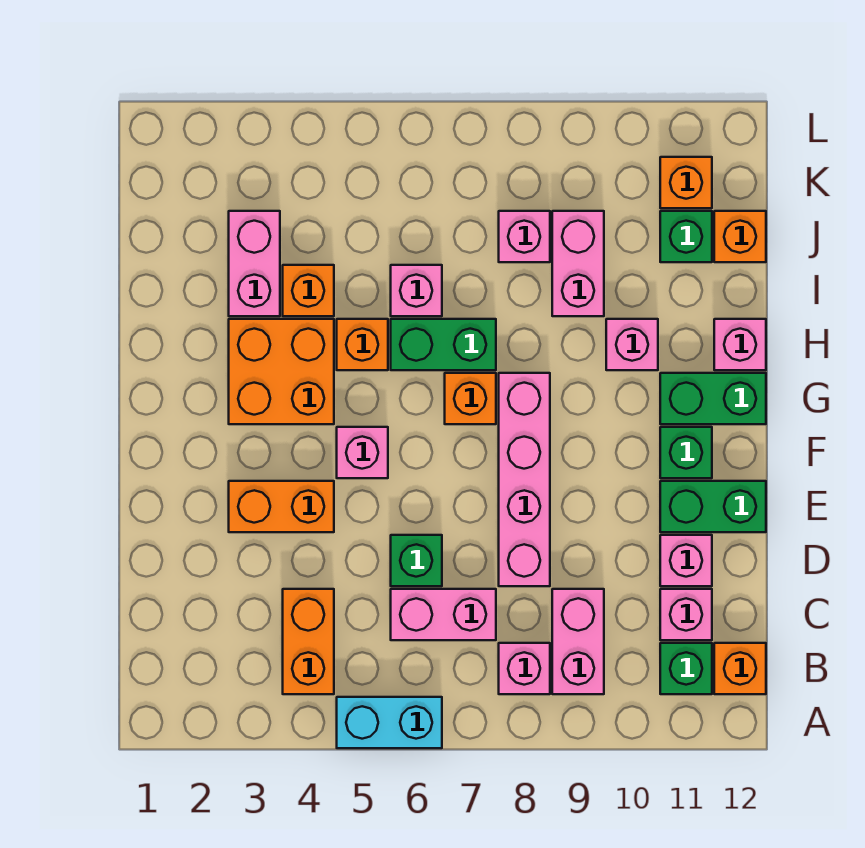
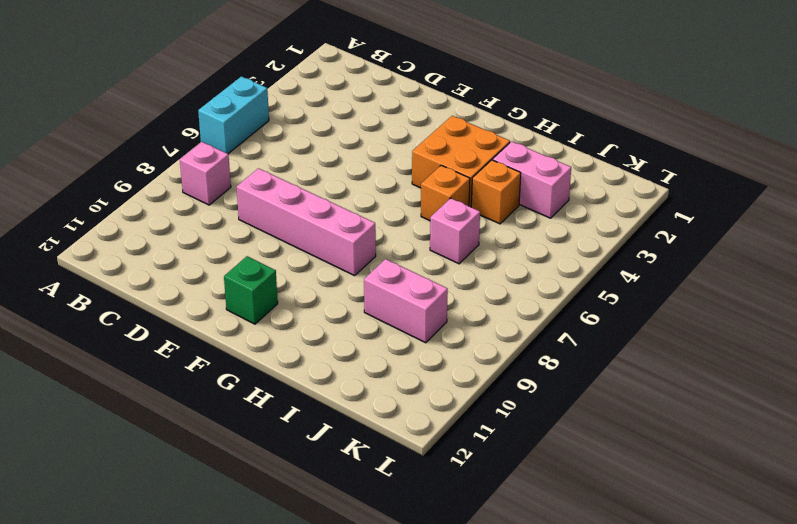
none -> orange 1x2 brick [283,589,334,694]
none -> pink 1x2 brick [552,589,604,694]
none -> green 1x1 brick [660,643,712,694]
none -> orange 1x1 brick [714,643,766,694]

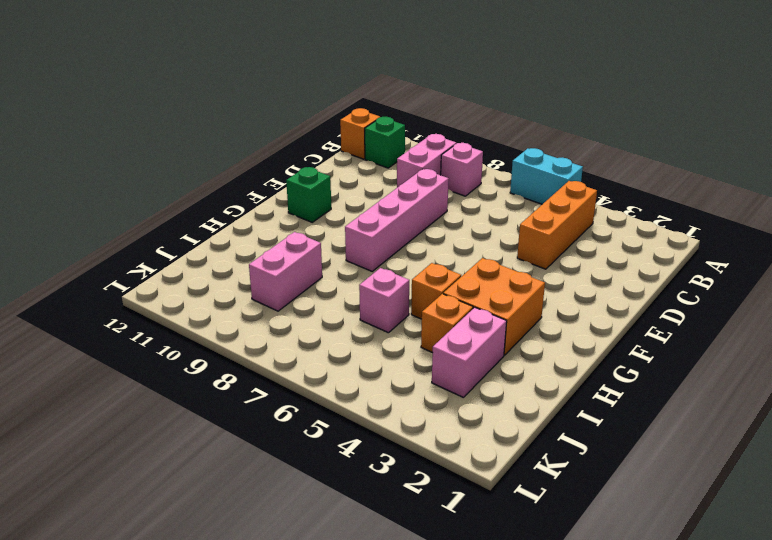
orange 1x3 brick [517,181,597,269] -> orange 1x2 brick [283,589,334,694]
none -> pink 1x2 brick [391,589,496,640]
none -> pink 1x1 brick [660,589,712,640]
none -> green 1x1 brick [391,535,442,586]
none -> pink 1x1 brick [660,535,712,586]

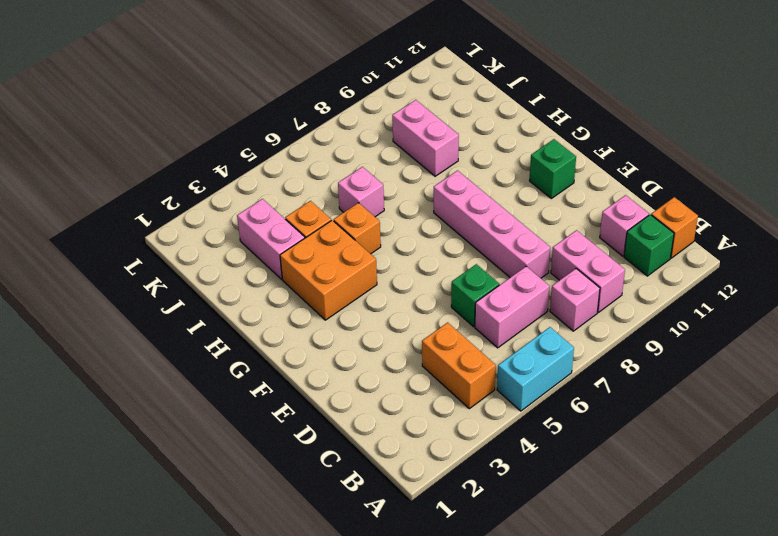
none -> pink 1x1 brick [660,535,712,586]
none -> orange 1x2 brick [229,481,334,532]
none -> green 1x2 brick [660,481,766,532]
none -> pink 1x1 brick [337,427,388,478]

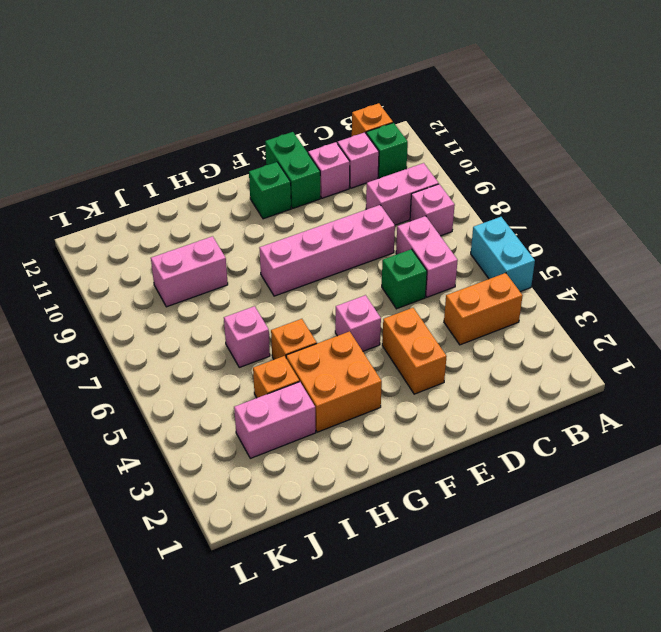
none -> orange 1x1 brick [445,373,496,424]
none -> green 1x2 brick [660,373,766,424]
none -> green 1x2 brick [391,319,496,370]
none -> pink 1x1 brick [606,319,658,370]

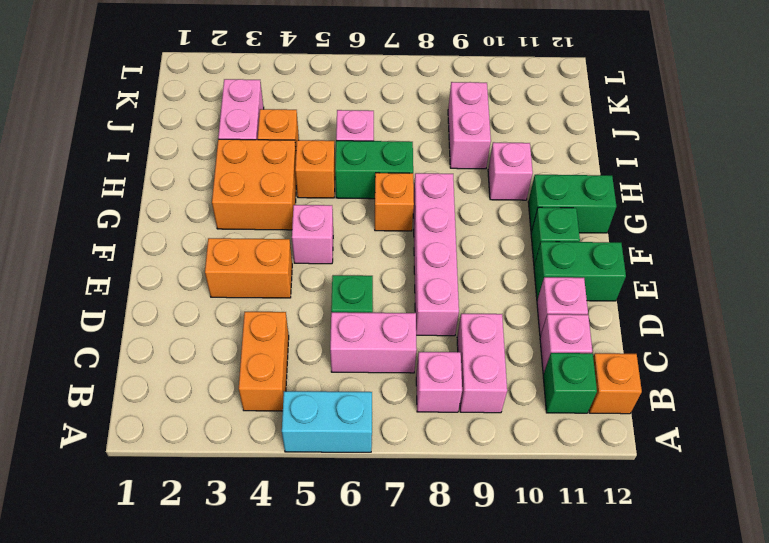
none -> pink 1x1 brick [714,319,766,370]
none -> pink 1x1 brick [499,211,550,262]
none -> green 1x1 brick [660,211,712,262]
none -> orange 1x1 brick [714,211,766,262]

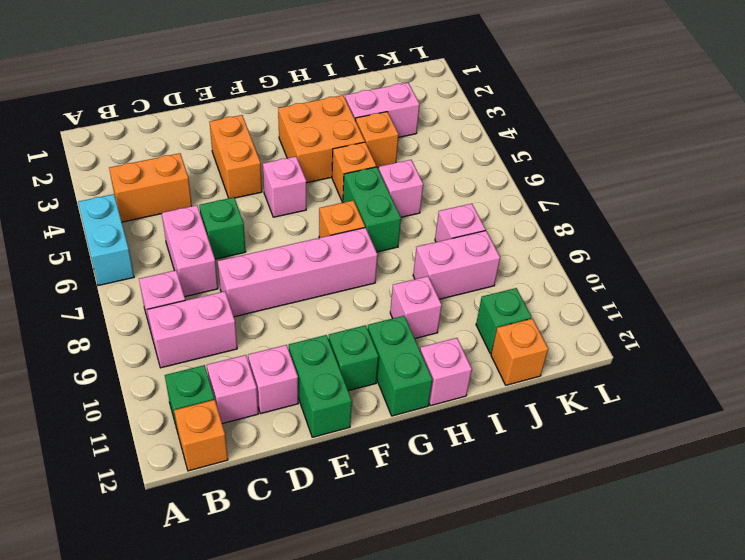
none -> orange 1x1 brick [660,157,712,208]

